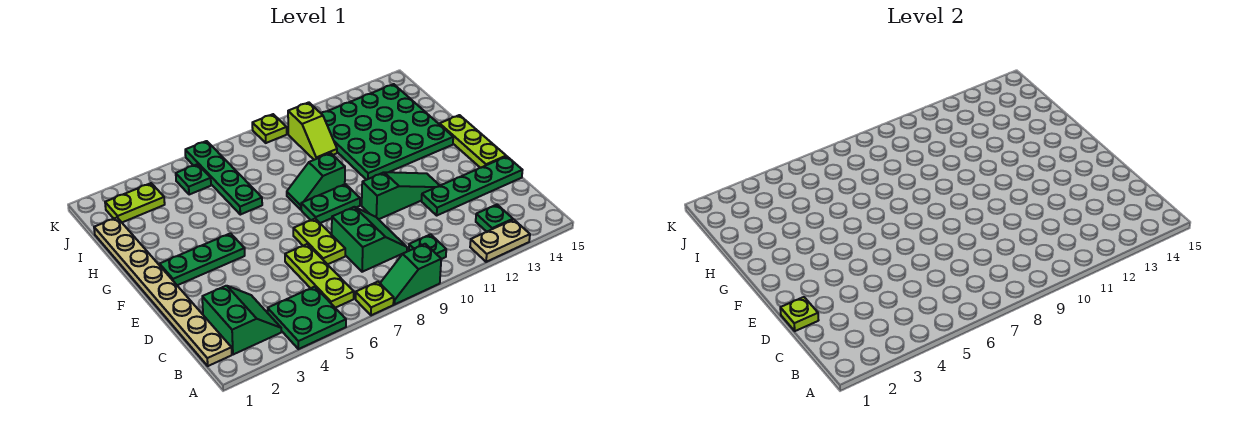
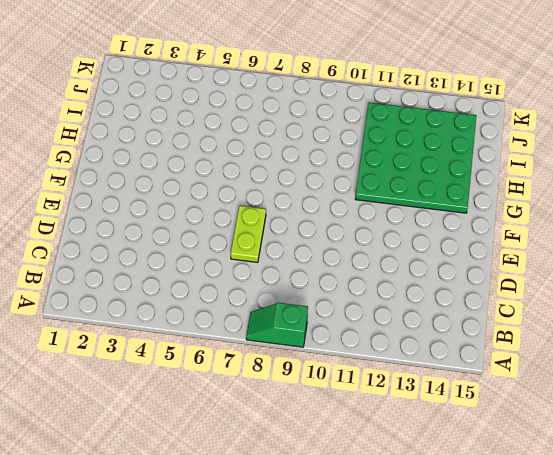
none -> green 2x2 plate [268,287,346,349]
none -> lime 1x1 plate [356,282,394,315]
none -> tan 1x2 plate [470,219,530,262]

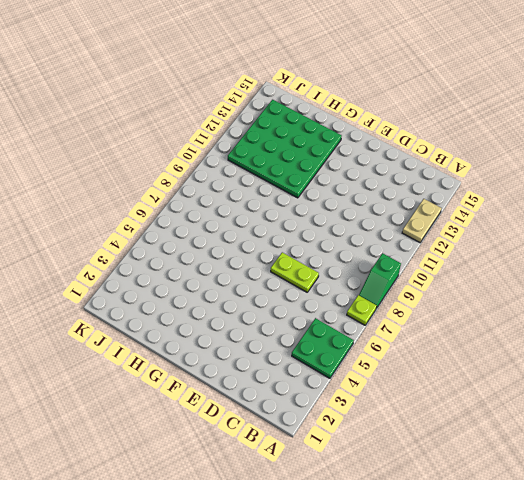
none -> tan 1x8 plate [94,218,232,366]
none -> green 2x2 slope [202,286,281,355]
none -> lime 1x3 plate [285,244,354,308]

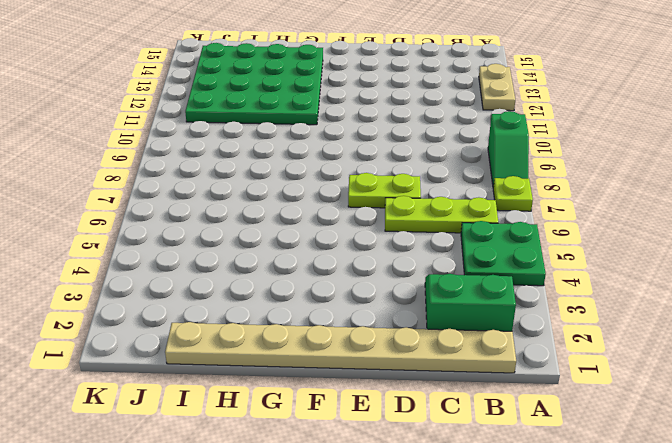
none -> green 1x1 plate [409,234,446,259]
none -> green 1x1 plate [476,204,513,232]
none -> green 2x2 slope [332,207,407,272]

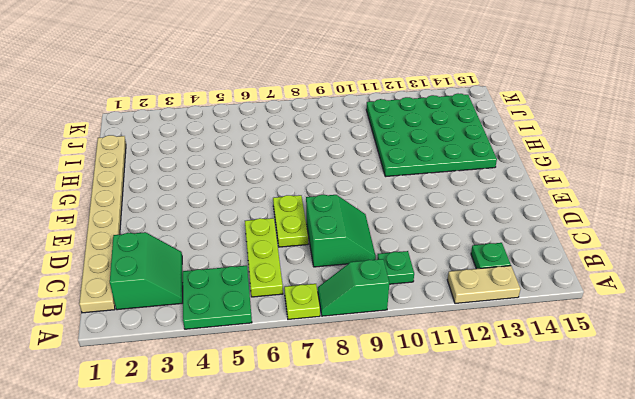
none -> green 1x4 plate [421,156,522,215]
none -> green 1x3 slope [362,172,440,219]
none -> lime 1x3 plate [439,115,506,168]

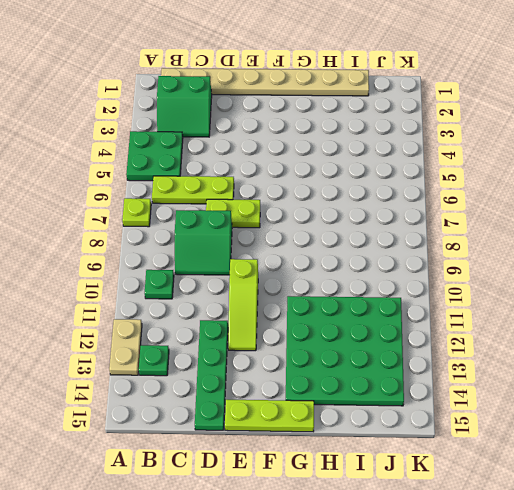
lime 1x3 slope [228,259,258,351] -> green 1x3 slope [362,172,440,219]
none -> green 1x2 slope [380,244,441,304]
none -> green 1x3 plate [160,233,245,285]
none -> green 1x2 plate [301,184,360,223]

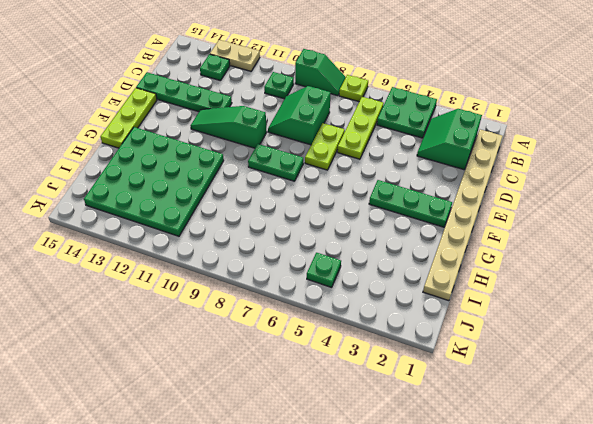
none -> green 1x2 slope [287,153,345,210]
none -> green 1x4 plate [185,141,262,215]
none -> lime 1x2 slope [288,102,337,160]

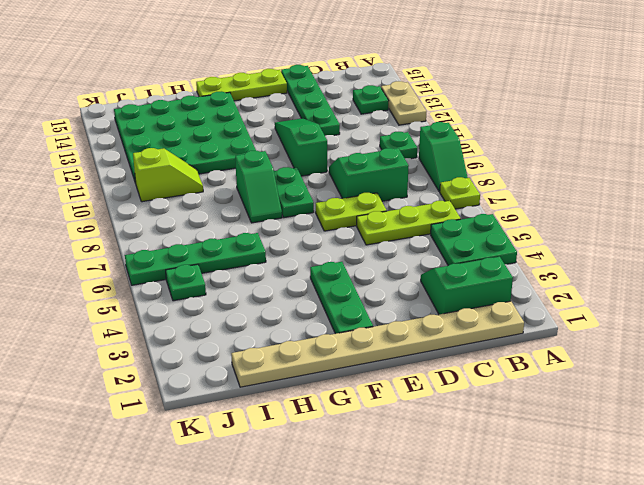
none -> lime 1x2 plate [105,183,165,222]
none -> lime 1x1 plate [252,114,287,143]
none -> lime 1x1 plate [780,297,819,331]

